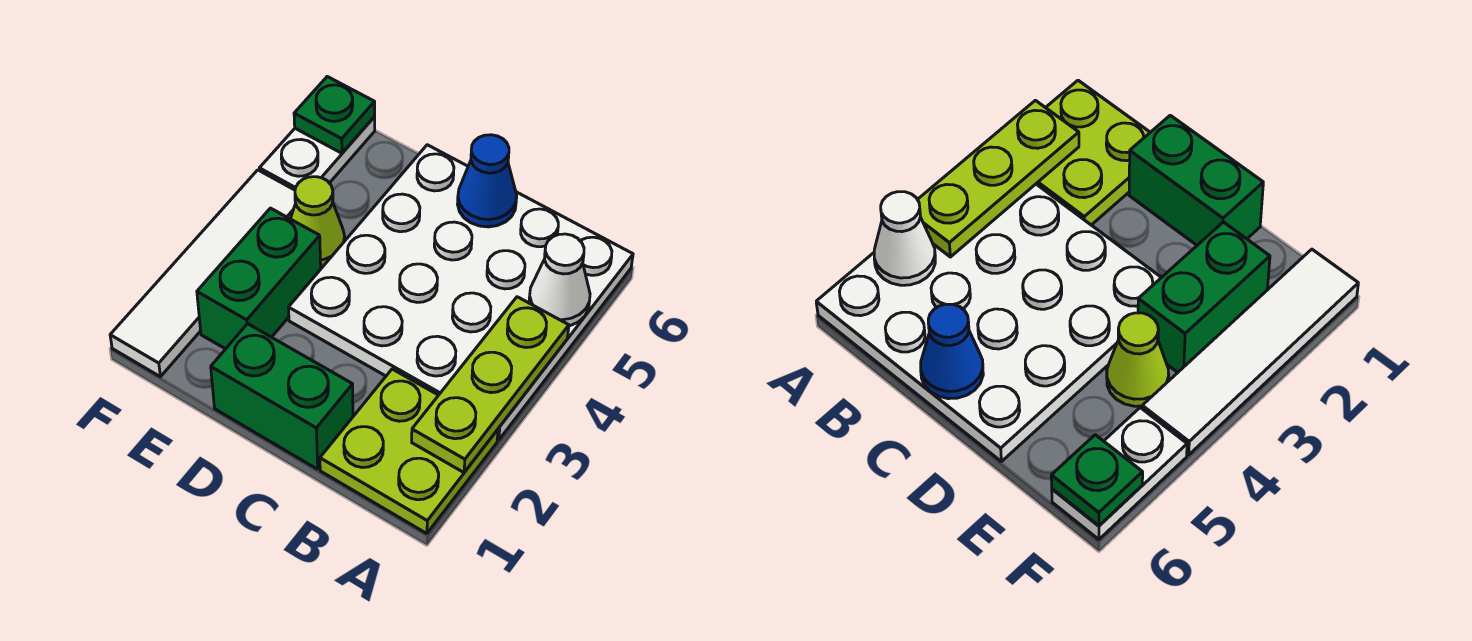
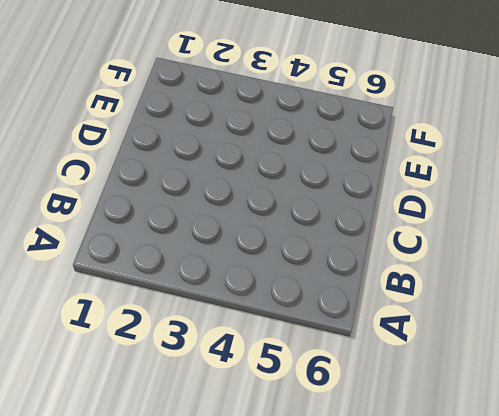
none -> lime 2x2 plate [320,369,498,534]
none -> white 4x4 plate [288,145,633,440]

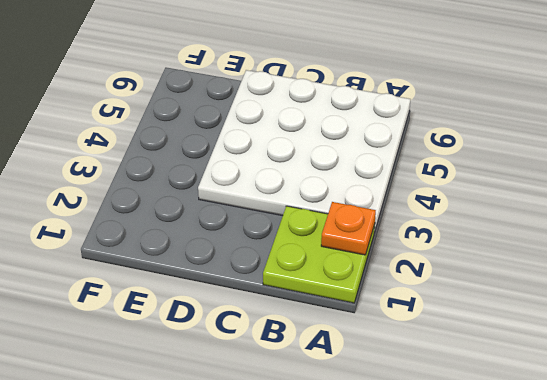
orange 1x1 plate [321,202,376,255] -> lime 1x3 plate [412,297,569,472]
none -> green 1x2 brick [211,324,353,469]
none -> green 1x2 brick [197,208,321,349]

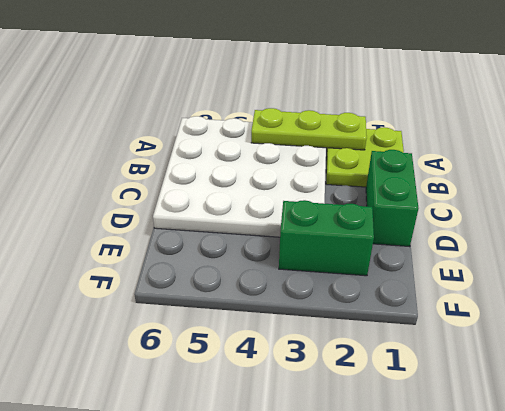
none -> lime 1x1 cone [291,177,345,267]
none -> white 1x4 tile [110,170,296,377]

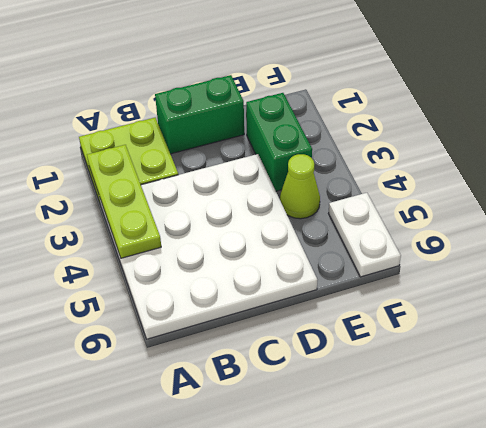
none -> white 1x4 tile [110,170,296,377]
none -> white 1x1 cone [529,234,590,326]

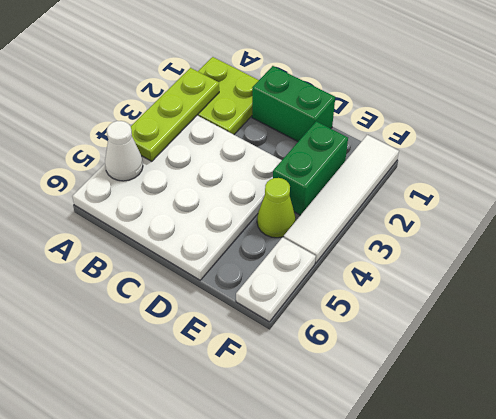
none -> blue 1x1 cone [458,135,517,227]
none -> green 1x1 plate [294,77,375,153]

